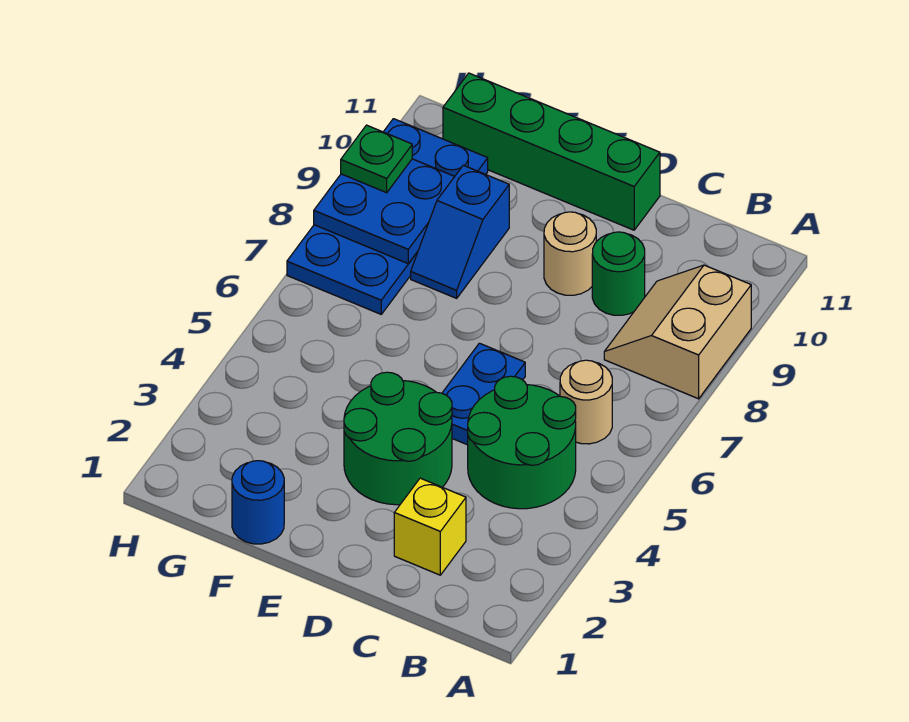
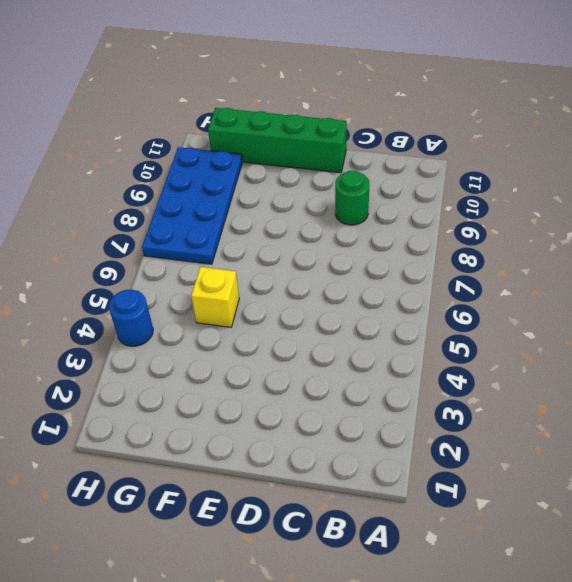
yellow 1x1 brick [191,267,239,327] -> yellow 1x1 brick moved to [394,478,466,575]
blue 1x1 round brick [109,290,153,346] -> blue 1x1 round brick moved to [232,461,284,544]
none -> tan 2x2 slope [604,265,751,399]
none -> green 2x2 round brick [468,376,576,509]
none -> tan 1x1 round brick [560,360,612,444]

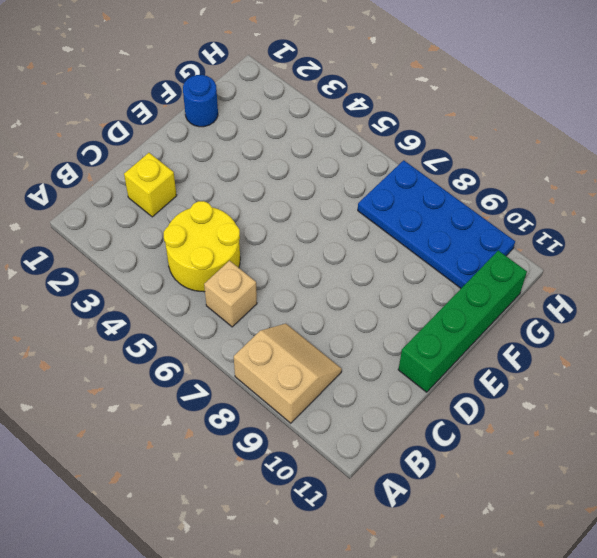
yellow 2x2 round brick [164,201,240,292] -> green 2x2 round brick [468,376,576,509]
tan 1x1 brick [204,261,257,327] -> tan 1x1 round brick [560,360,612,444]
none -> green 1x1 round brick [592,232,645,315]
none -> green 2x2 round brick [344,372,452,505]
none -> blue 1x2 plate [442,343,525,445]

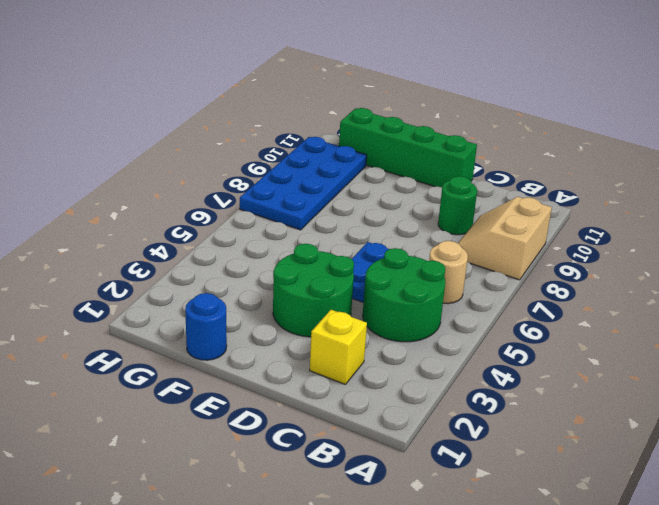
none -> tan 1x1 round brick [544,212,596,295]
none -> blue 1x2 slope [411,165,509,298]
none -> blue 2x2 plate [314,159,455,263]

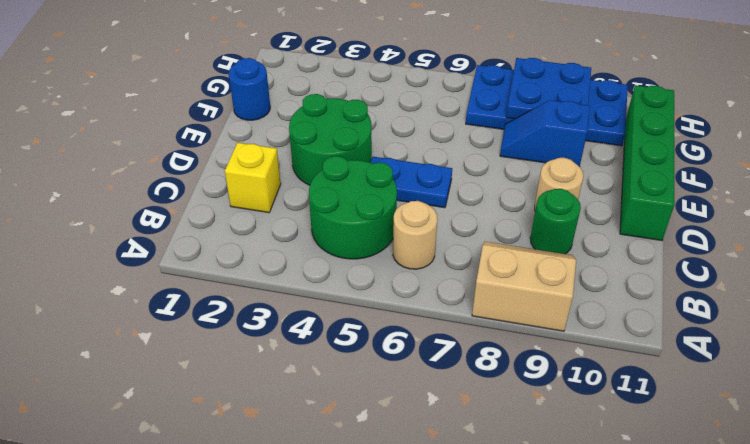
none -> green 1x1 plate [341,125,412,193]

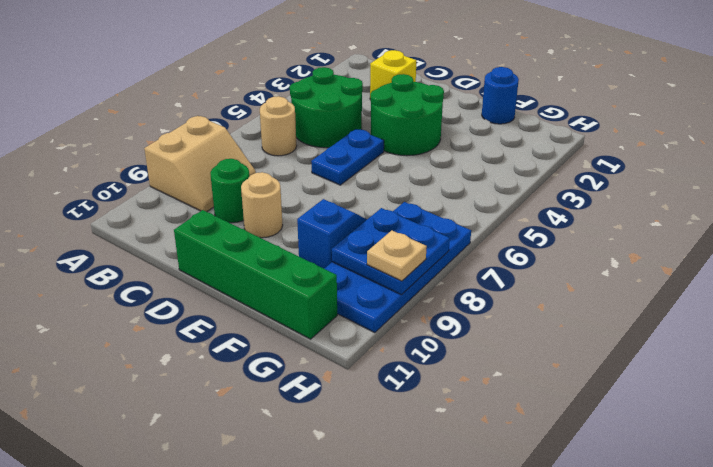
tan 1x1 plate [367,231,427,281] -> green 1x1 plate [341,125,412,193]

